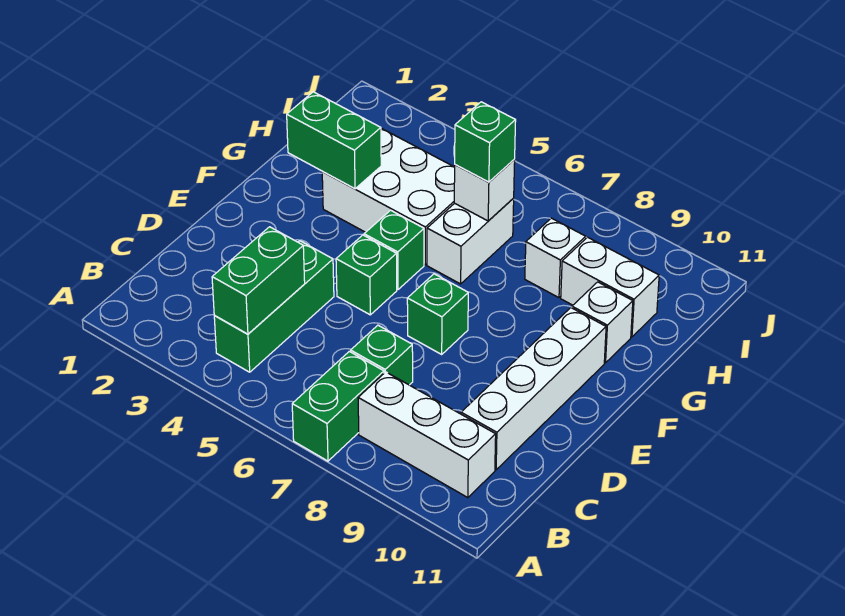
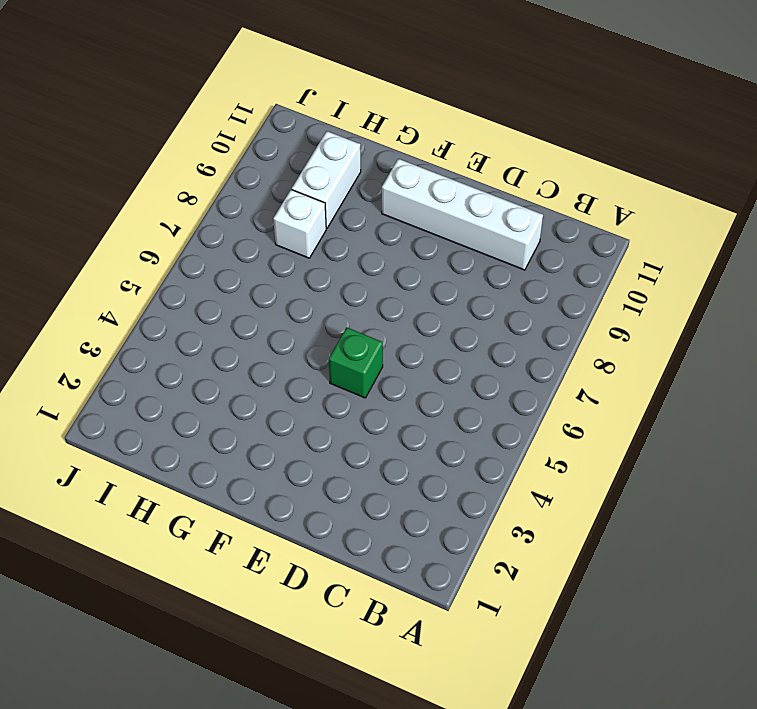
none -> green 1x2 brick [292,351,384,461]
none -> green 1x3 brick [214,241,334,372]
none -> white 1x3 brick [358,372,496,498]

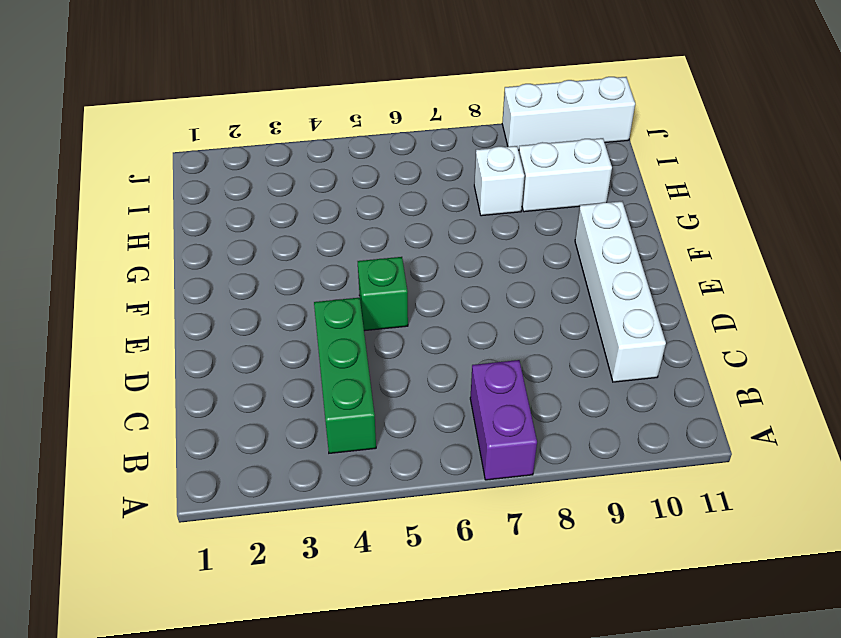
purple 1x2 brick [470,360,537,480] -> green 1x2 brick [292,351,384,461]
white 1x3 brick [502,77,635,150] -> white 1x3 brick moved to [358,372,496,498]
none -> green 1x1 brick [351,325,413,385]
none -> green 1x1 brick [407,274,468,354]
none -> green 1x1 brick [364,210,424,290]

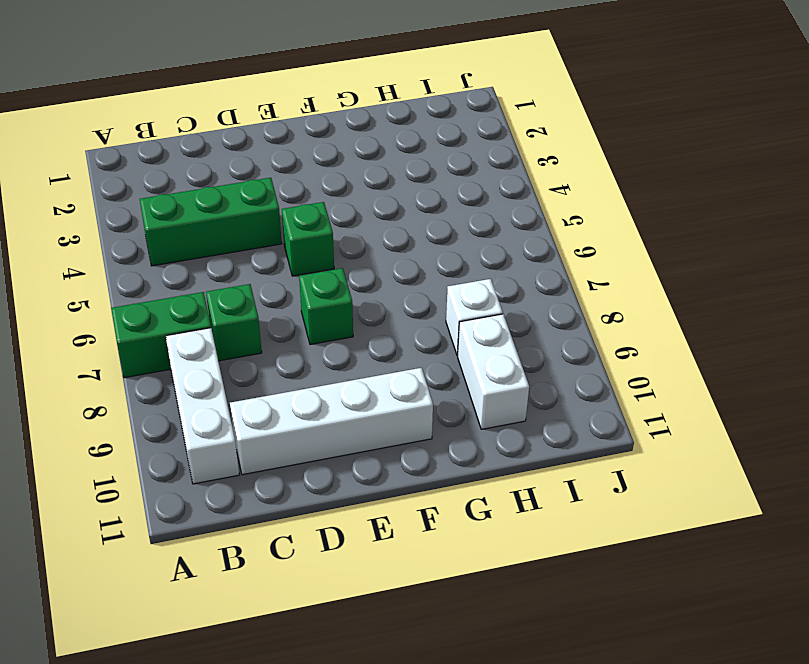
none -> green 1x1 brick [364,210,424,290]
none -> white 2x3 brick [322,128,455,265]
none -> white 1x2 brick [427,198,514,284]

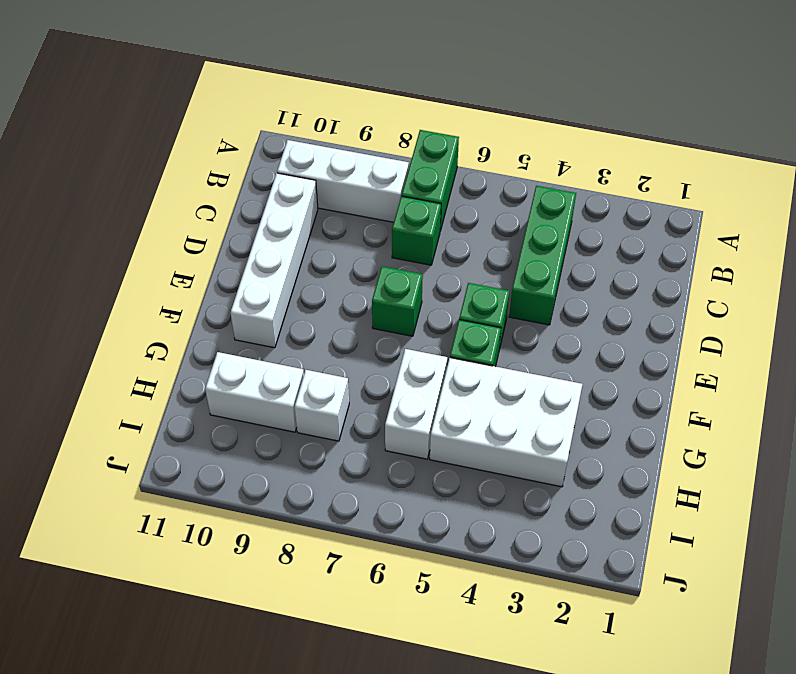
none -> white 1x1 brick [572,282,633,363]
none -> green 1x2 brick [212,227,305,334]
none -> green 1x2 brick [287,92,381,189]

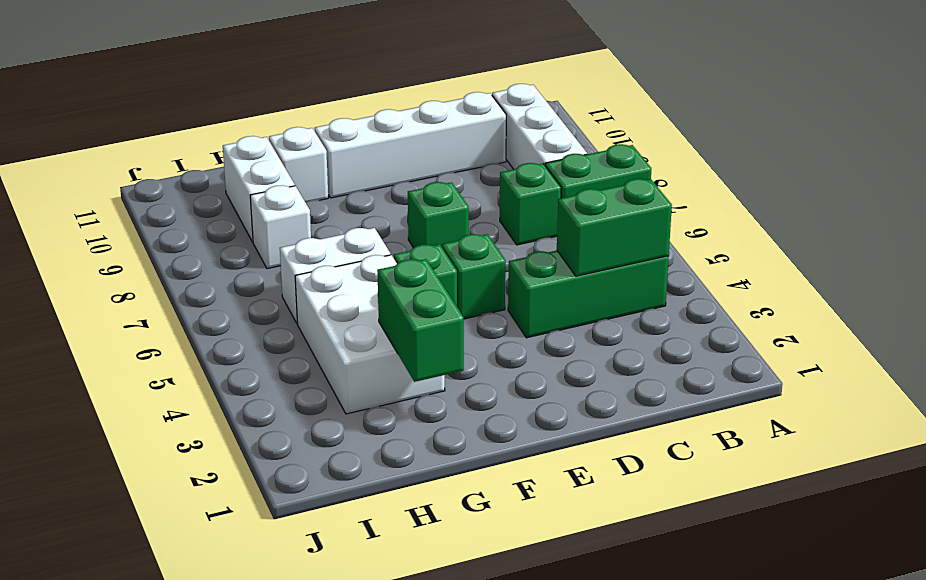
none -> white 1x1 brick [454,160,515,221]
none -> green 1x1 brick [455,102,516,182]

